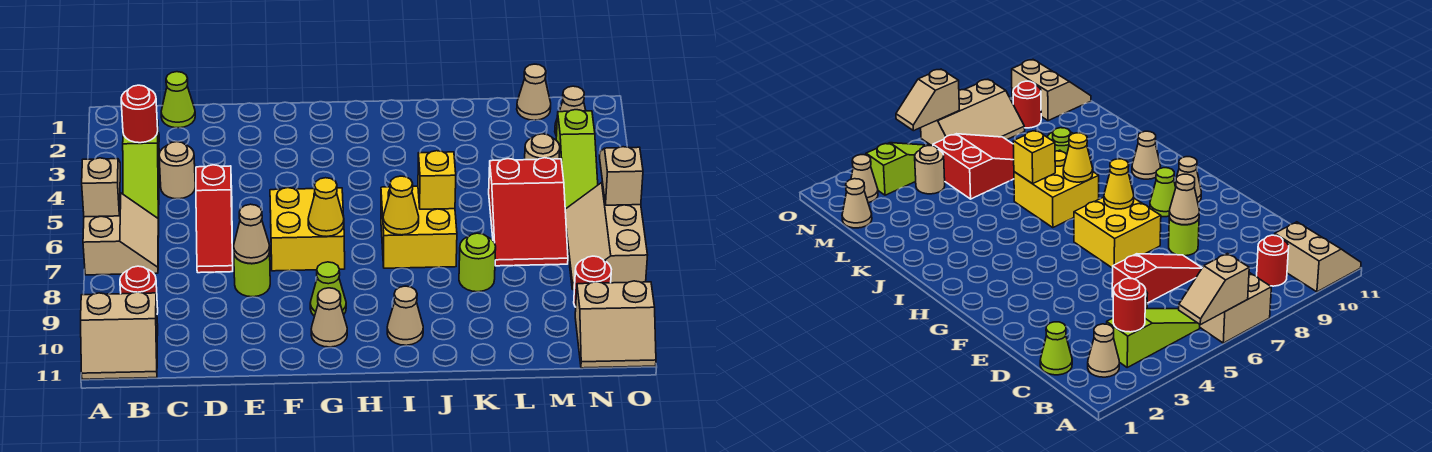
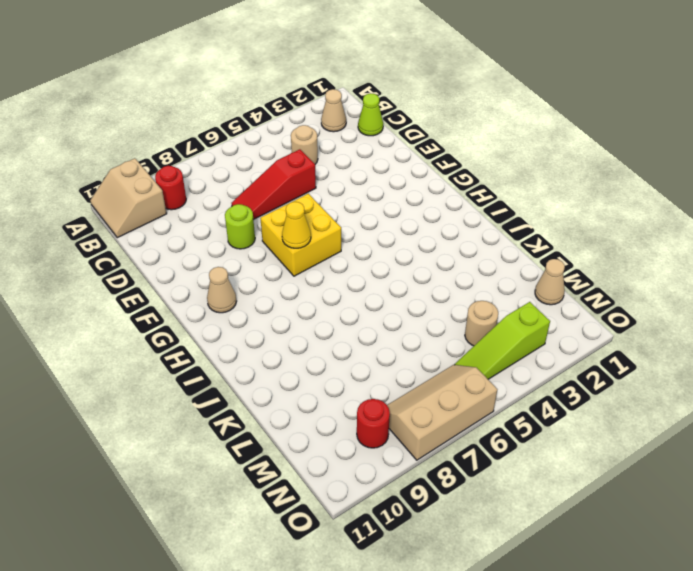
none -> tan 2x2 slope [83,193,159,275]
none -> lime 1x3 slope [123,120,159,222]
none -> lime 1x1 cone [310,262,346,316]
none -> yellow 2x2 brick [381,186,457,268]

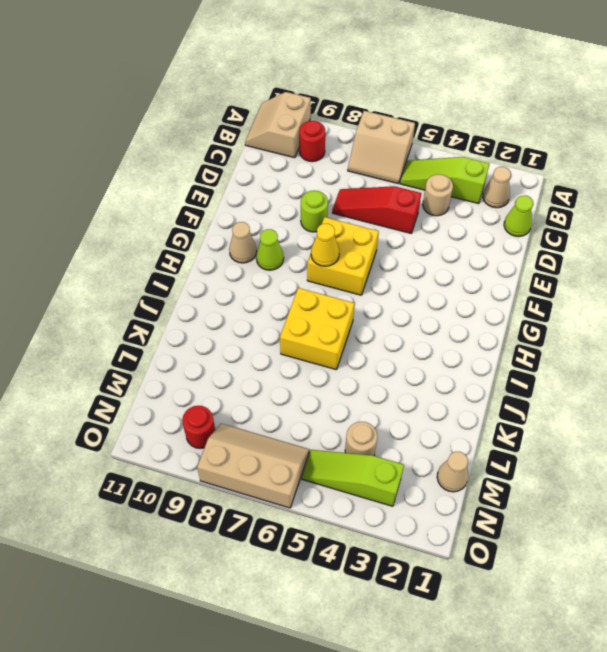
none -> tan 1x1 cone [387,286,423,345]
none -> lime 1x1 round brick [459,233,496,292]
none -> red 2x3 slope [489,158,568,266]
none -> tan 1x1 cone [555,86,586,136]

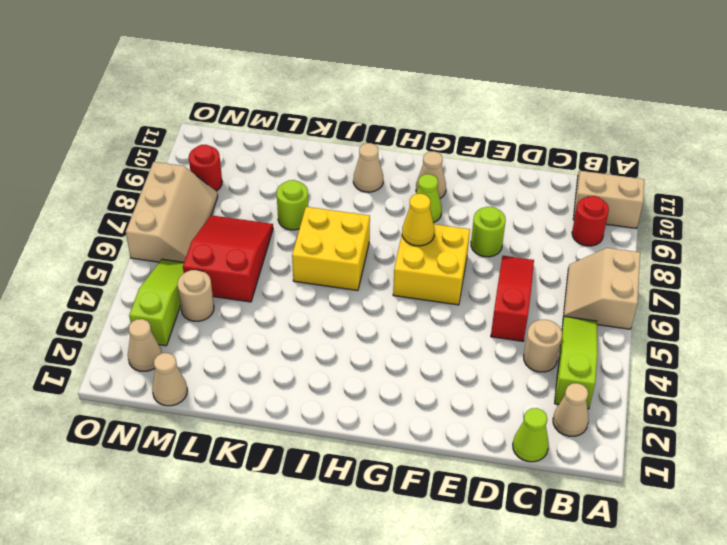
none -> tan 2x2 slope [575,281,656,368]
none -> tan 1x2 slope [82,158,120,217]
none -> red 1x1 round brick [121,85,158,143]
none -> tan 1x1 cone [234,204,270,264]

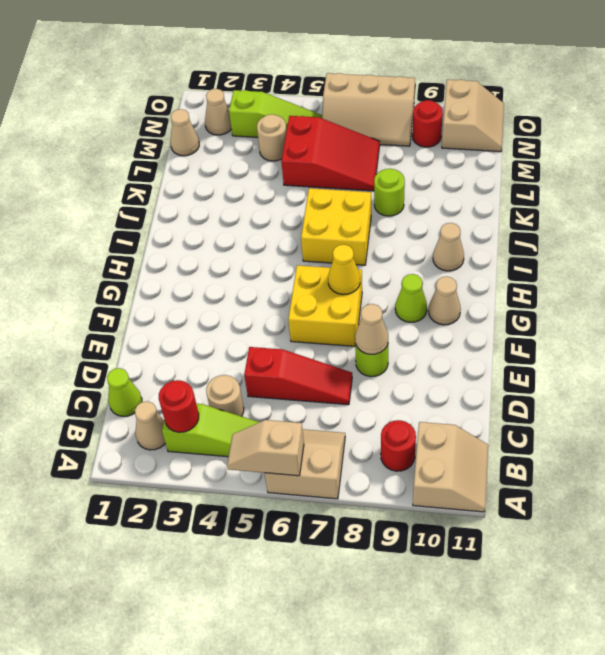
none -> yellow 1x1 cone [383,176,419,235]
none -> yellow 1x1 brick [418,151,456,209]
none -> tan 1x2 slope [600,147,643,205]

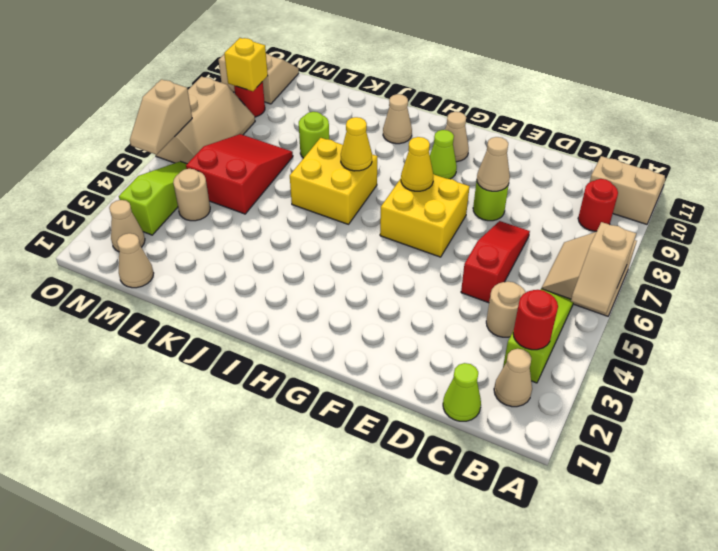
yellow 1x1 brick [224,38,268,91] -> yellow 1x1 brick moved to [418,151,456,209]

